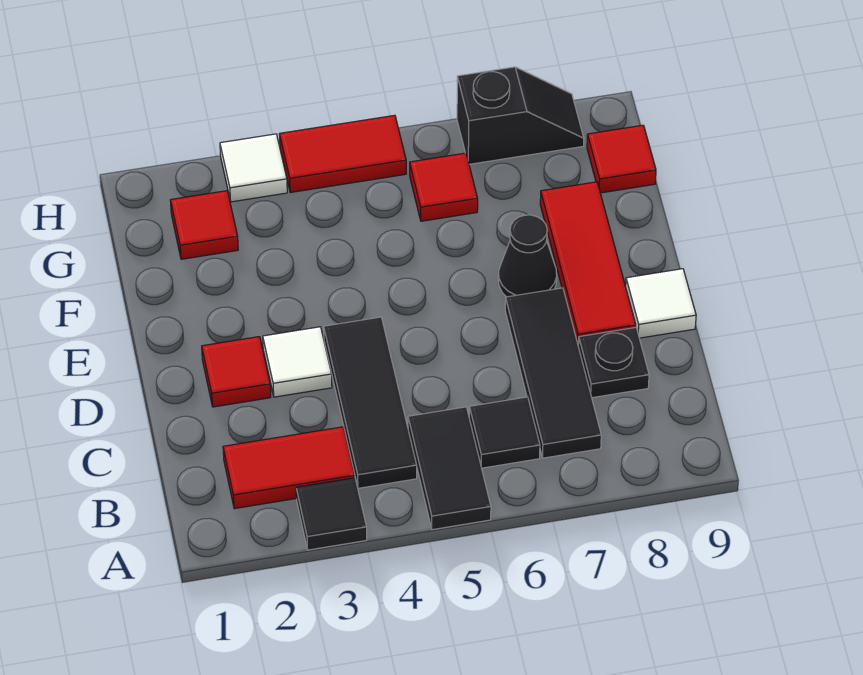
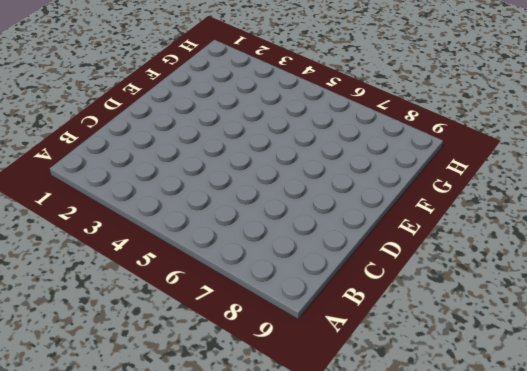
none -> black 1x1 tile [296,478,367,550]
none -> black 1x2 tile [408,407,491,530]
none -> red 1x2 tile [223,427,355,509]

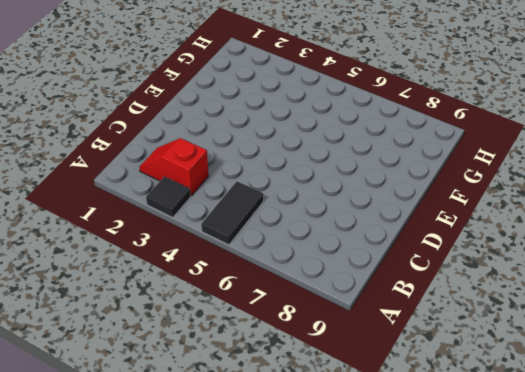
red 1x2 slope [139,138,209,196] -> red 1x2 tile [223,427,355,509]
none -> black 1x3 tile [324,317,417,488]
none -> black 1x1 tile [469,397,540,468]
none -> black 1x3 tile [505,288,601,458]

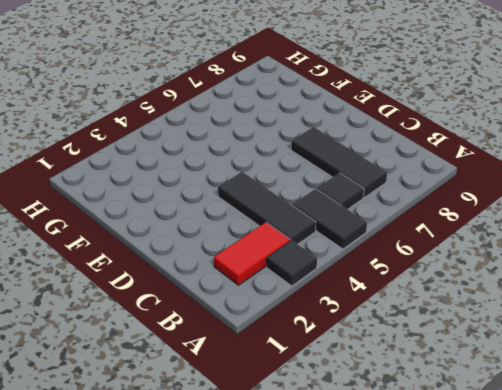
none -> black 1x1 plate [578,327,649,398]
none -> red 1x1 tile [202,337,271,407]
none -> white 1x1 tile [263,327,332,397]

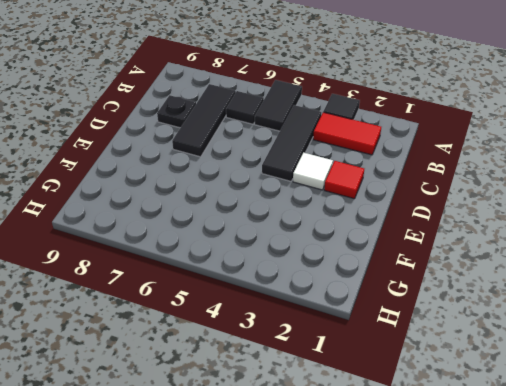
none -> red 1x3 tile [540,182,636,344]
none -> white 1x1 tile [626,269,696,338]
none -> black 1x1 cone [498,215,557,297]

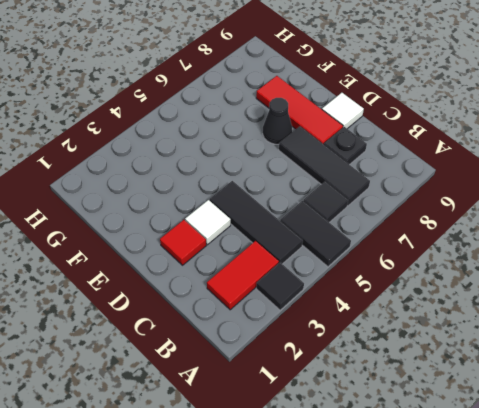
none -> red 1x1 tile [170,191,238,259]
none -> red 1x1 tile [410,153,478,221]
none -> red 1x1 tile [587,125,656,193]

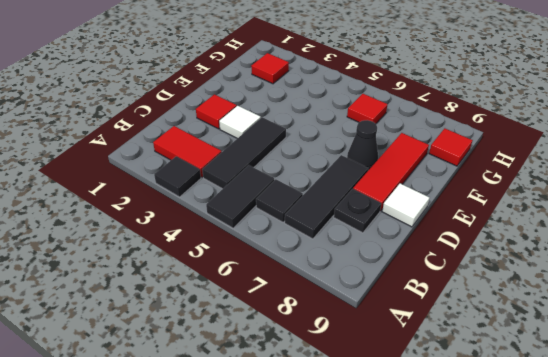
none -> white 1x1 tile [220,134,287,202]
none -> red 1x2 tile [279,115,406,193]
none -> black 1x2 slope [457,67,584,164]

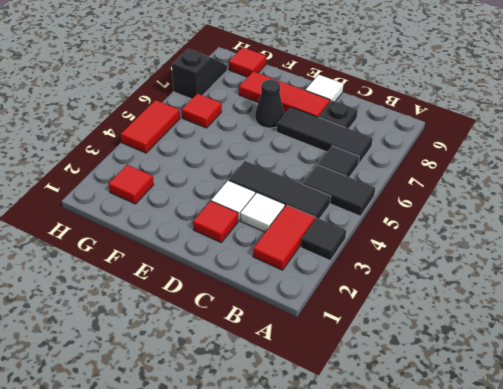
white 1x1 tile [241,193,285,232] -> white 1x1 tile moved to [220,134,287,202]

